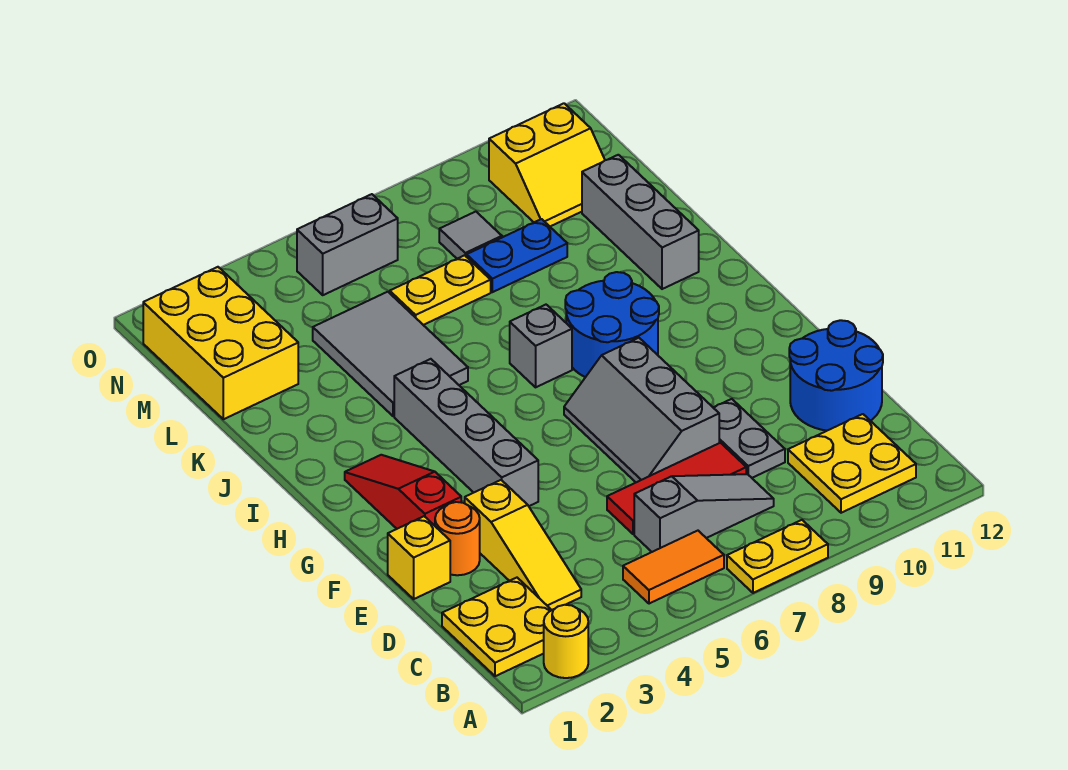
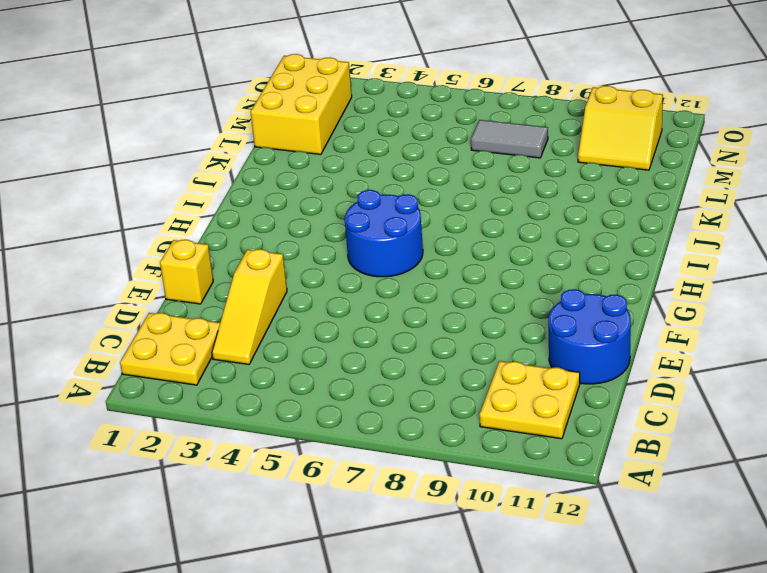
blue 2x2 round brick [345,190,423,277] -> blue 2x2 round brick moved to [565,272,659,377]
grey 1x2 tile [471,120,548,158] -> grey 1x1 tile [439,212,502,259]
none -> yellow 1x1 round brick [544,605,588,678]
none -> yellow 1x2 plate [727,520,828,593]
none -> orange 1x2 tile [623,531,724,604]

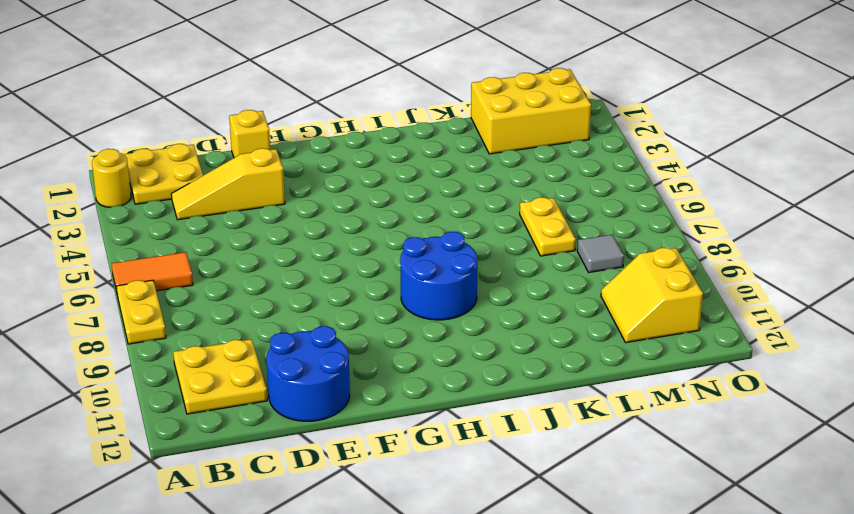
orange 1x2 tile [112,252,193,296] -> orange 1x2 tile turned to [623,531,724,604]
none -> grey 1x3 slope [634,474,774,552]
none -> red 1x3 tile [607,443,746,534]
none -> grey 1x2 plate [713,399,785,478]

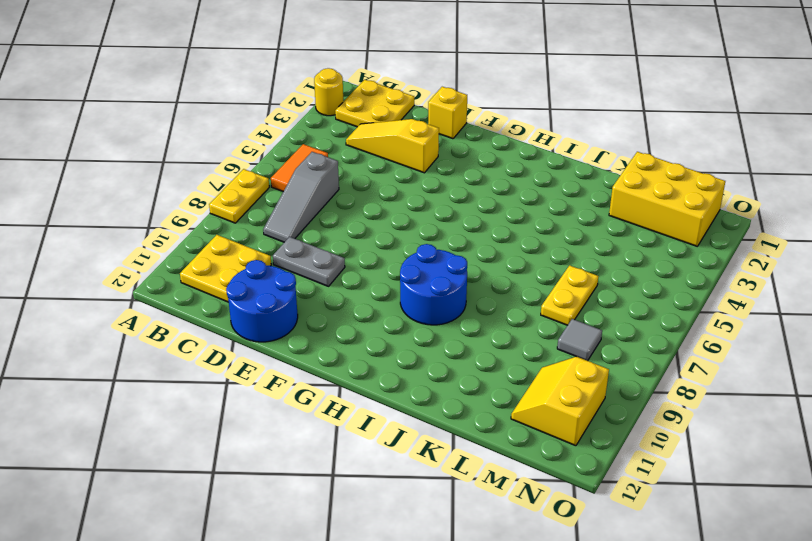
none -> red 1x3 tile [607,443,746,534]
none -> orange 1x1 round brick [435,502,480,575]
none -> grey 2x3 slope [564,338,719,482]

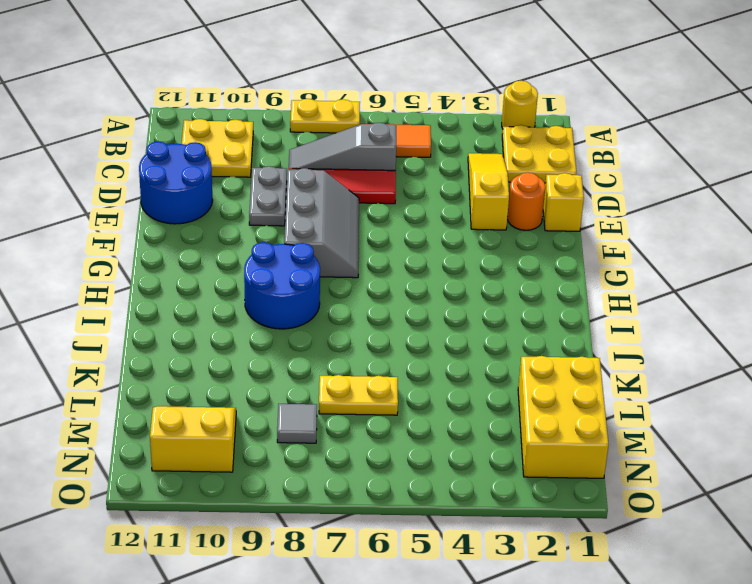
none -> red 1x3 slope [345,455,461,529]
none -> grey 1x4 brick [394,359,538,506]
none -> grey 1x1 brick [510,305,572,387]

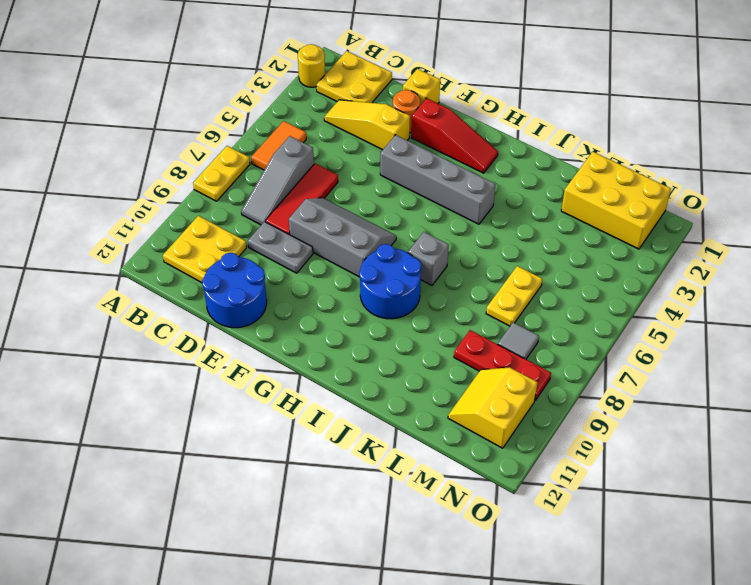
red 1x3 plate [454,330,551,400] -> blue 1x2 plate [467,219,567,292]
none -> grey 2x3 tile [313,292,468,416]
none -> grey 1x3 brick [582,155,699,289]
none -> grey 1x2 brick [297,194,398,295]

